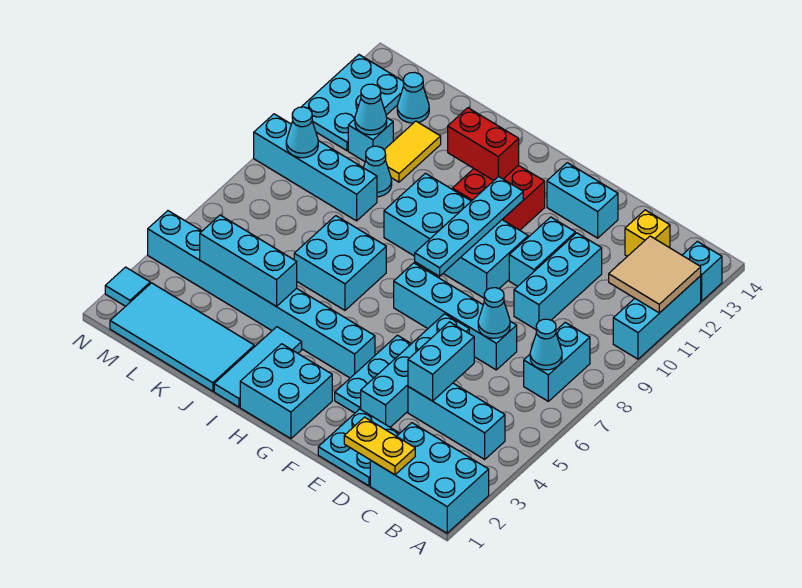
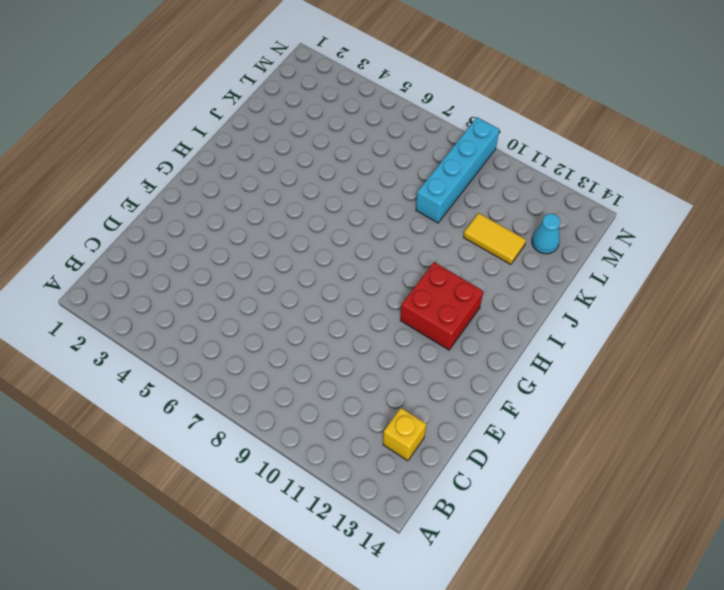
none -> cyan 2x3 brick [370,423,489,533]
none -> cyan 1x3 brick [613,276,701,359]
none -> cyan 1x1 brick [682,241,722,301]
none -> cyan 1x3 brick [408,383,505,459]

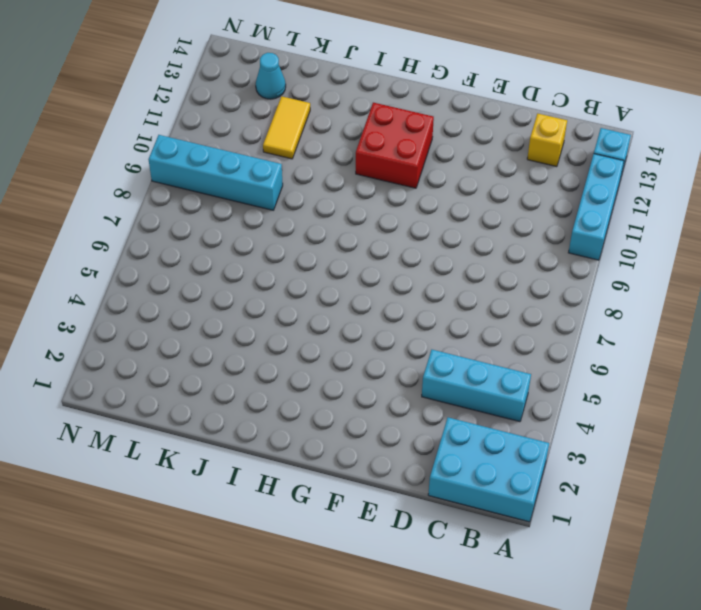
none -> cyan 1x2 brick [524,322,590,401]
none -> cyan 2x2 plate [318,409,400,486]
none -> cyan 1x4 brick [394,263,517,370]
none -> cyan 1x3 brick [514,233,602,329]

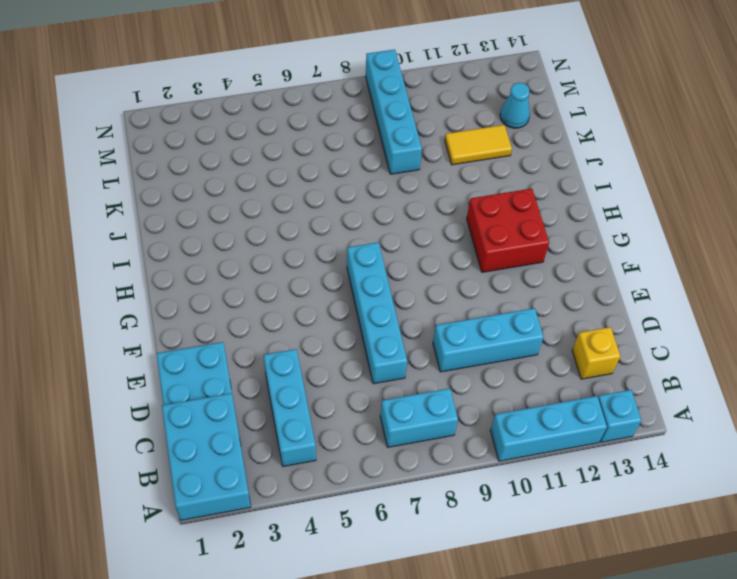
none -> cyan 1x4 brick [361,314,469,427]
none -> cyan 1x2 brick [509,217,575,286]
none -> cyan 1x2 brick [547,163,618,238]
none -> cyan 1x3 plate [335,335,411,413]

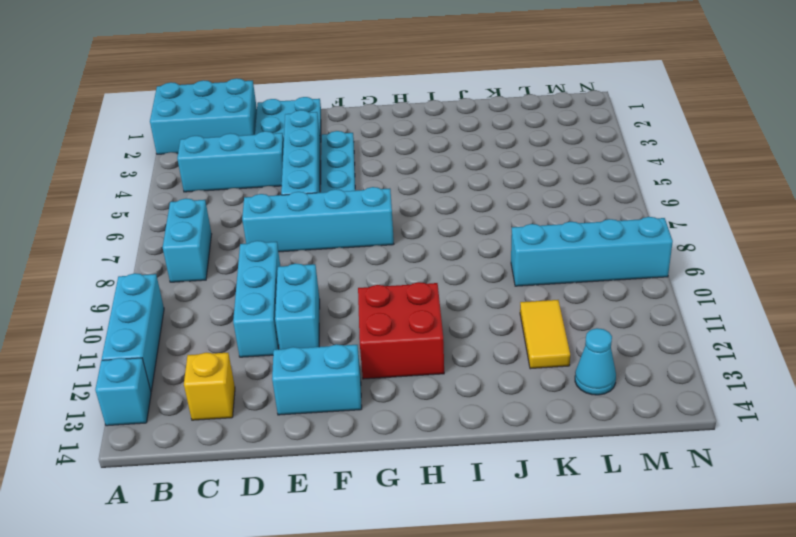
none -> cyan 2x4 brick [384,173,528,298]
none -> cyan 2x2 brick [240,344,332,439]
none -> cyan 1x8 brick [148,211,375,378]
none -> cyan 1x3 tile [214,327,302,407]

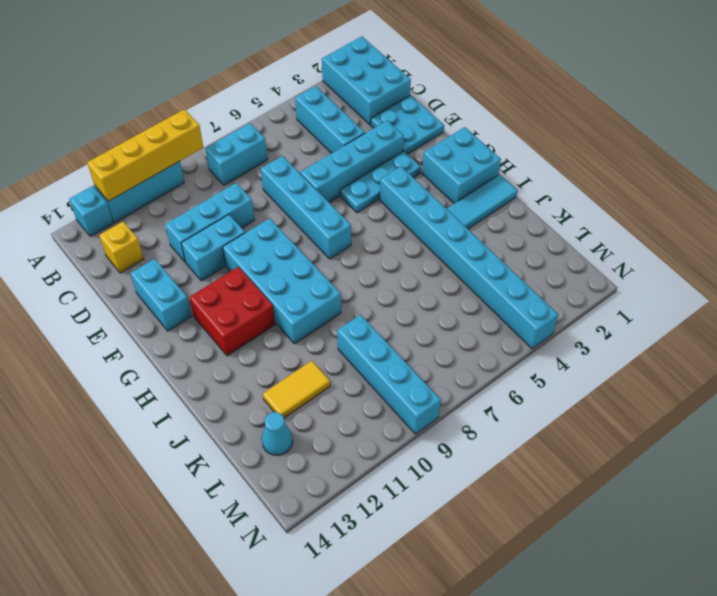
yellow 1x4 brick [87,109,203,201] -> tan 2x2 tile [609,236,701,313]
none -> cyan 2x2 brick [294,216,386,310]
none -> cyan 2x4 tile [110,283,254,391]
none -> cyan 1x1 cone [363,146,392,197]
none -> cyan 1x1 brick [348,118,393,161]

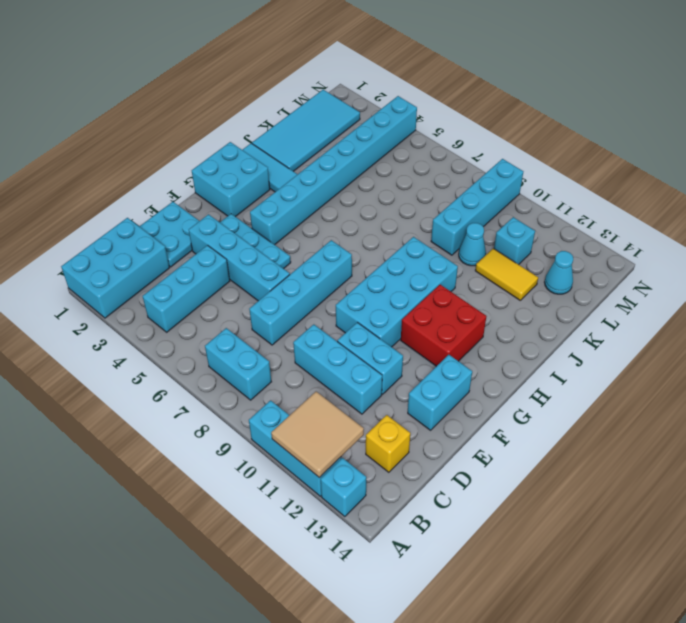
none -> cyan 2x2 brick [294,216,386,310]
none -> cyan 2x3 plate [302,55,404,151]
none -> cyan 1x1 tile [105,267,150,306]
none -> cyan 1x1 cone [530,319,562,370]

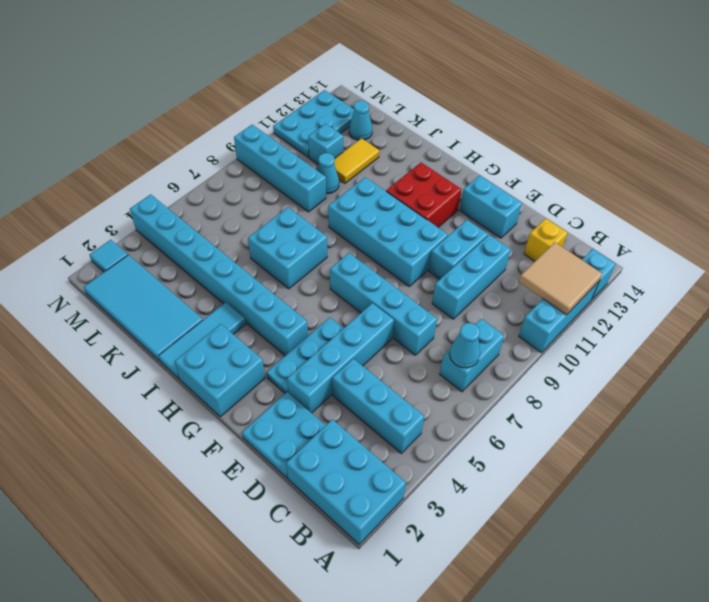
none -> yellow 1x2 plate [344,417,415,475]
none -> cyan 1x2 brick [408,322,474,401]
none -> cyan 1x1 cone [478,288,510,338]
none -> cyan 1x4 plate [415,177,523,276]

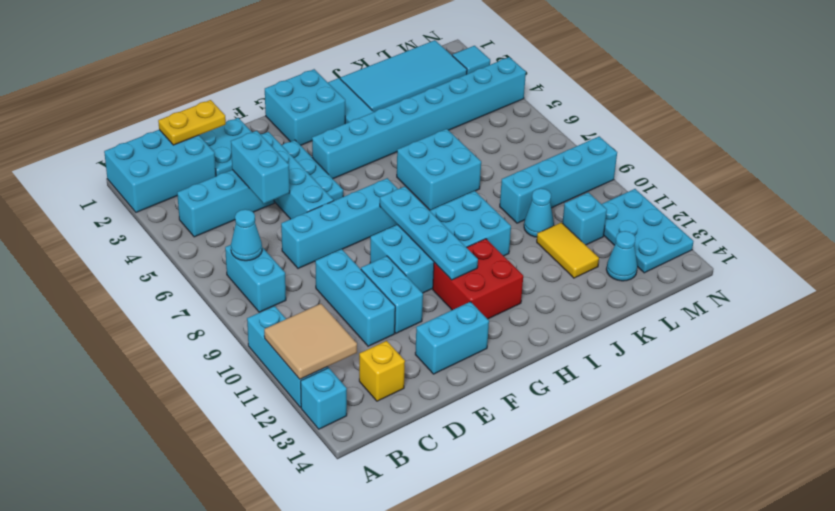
none -> cyan 1x1 cone [478,288,510,338]
none -> red 1x2 brick [448,108,519,180]
none -> cyan 1x3 brick [200,215,297,307]
none -> cyan 1x1 cone [355,84,387,135]

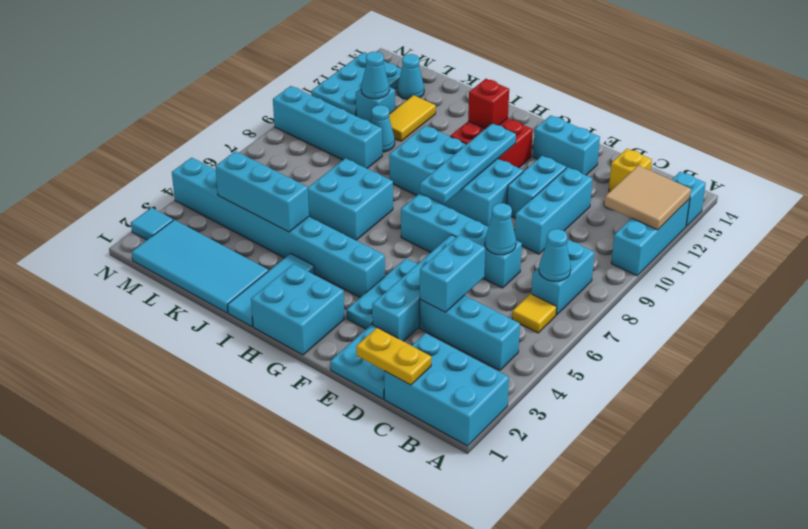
yellow 1x1 tile [512,294,557,333] -> none
red 1x1 brick [468,79,509,129] -> red 1x2 brick [448,108,519,180]
none -> cyan 1x1 cone [286,107,318,158]

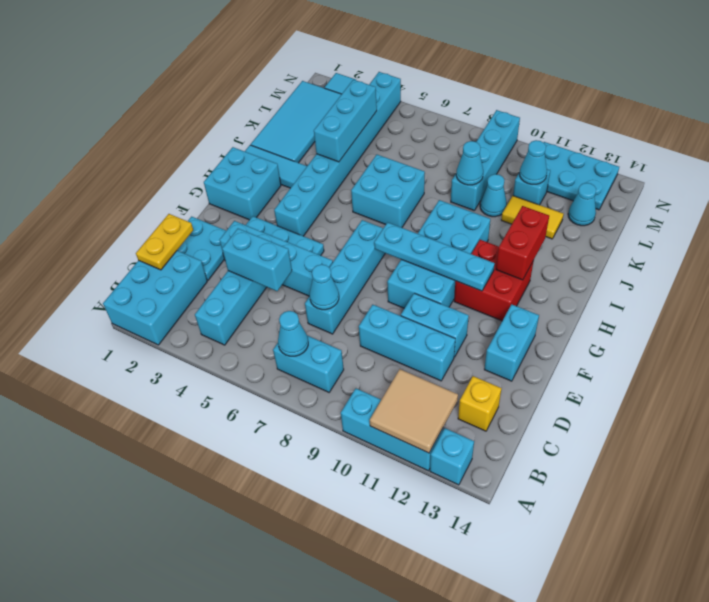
cyan 1x1 cone [456,141,483,185] -> cyan 1x1 cone moved to [286,107,318,158]

